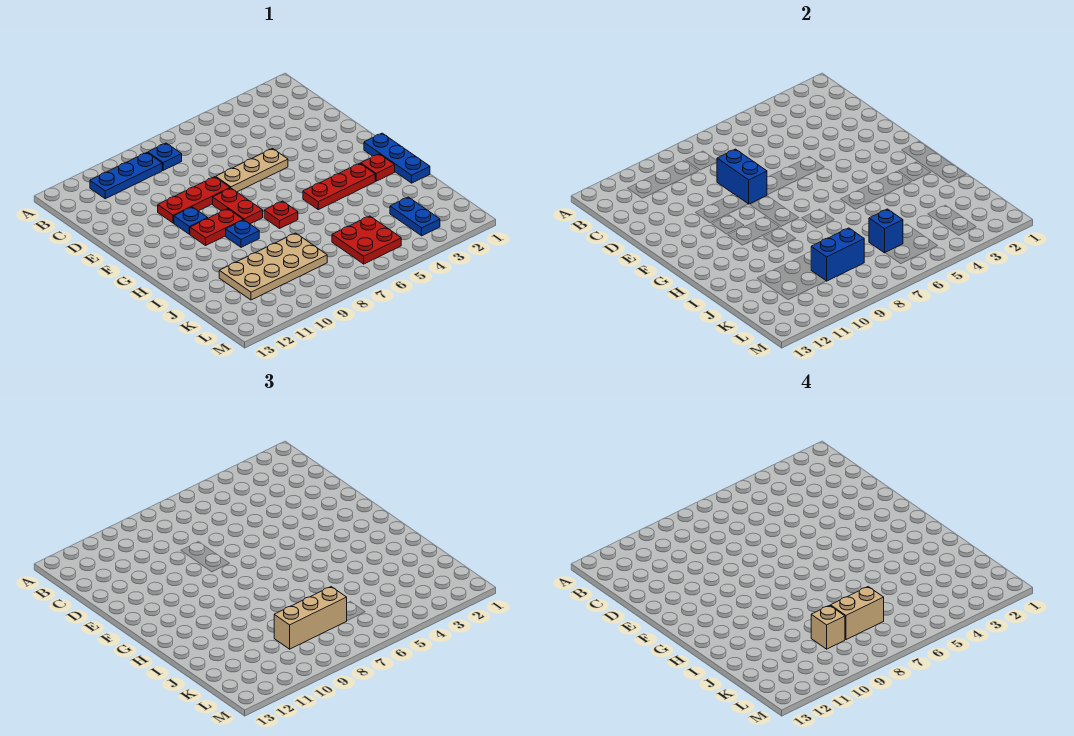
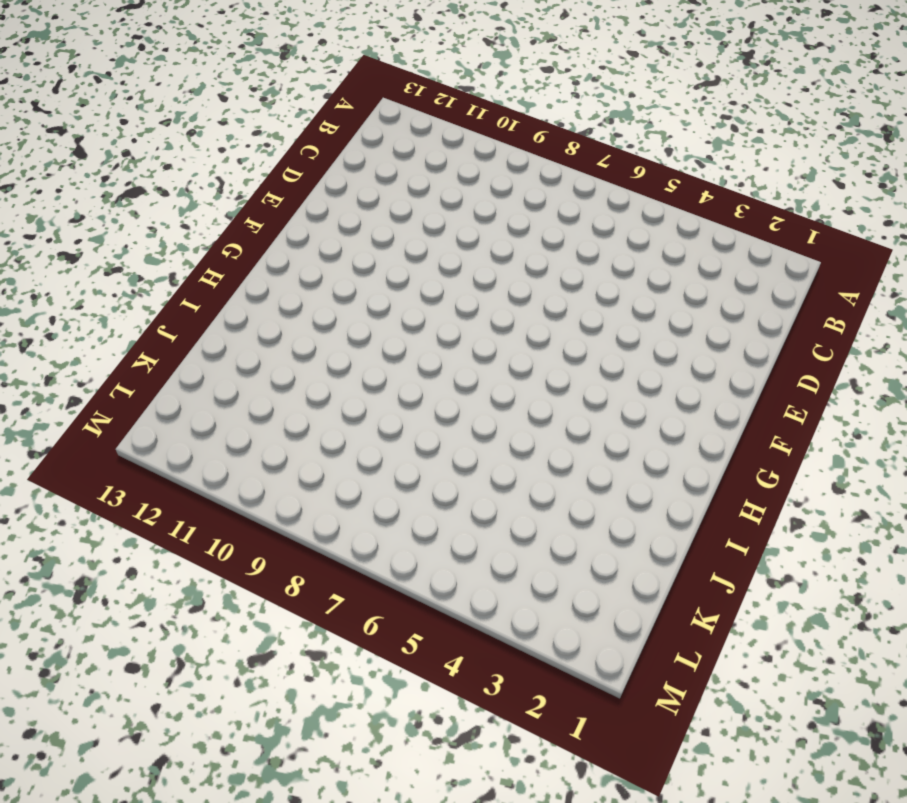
none -> blue 1x1 plate [148,143,182,170]
none -> blue 1x3 plate [90,153,162,199]
none -> tan 1x3 plate [216,149,288,192]

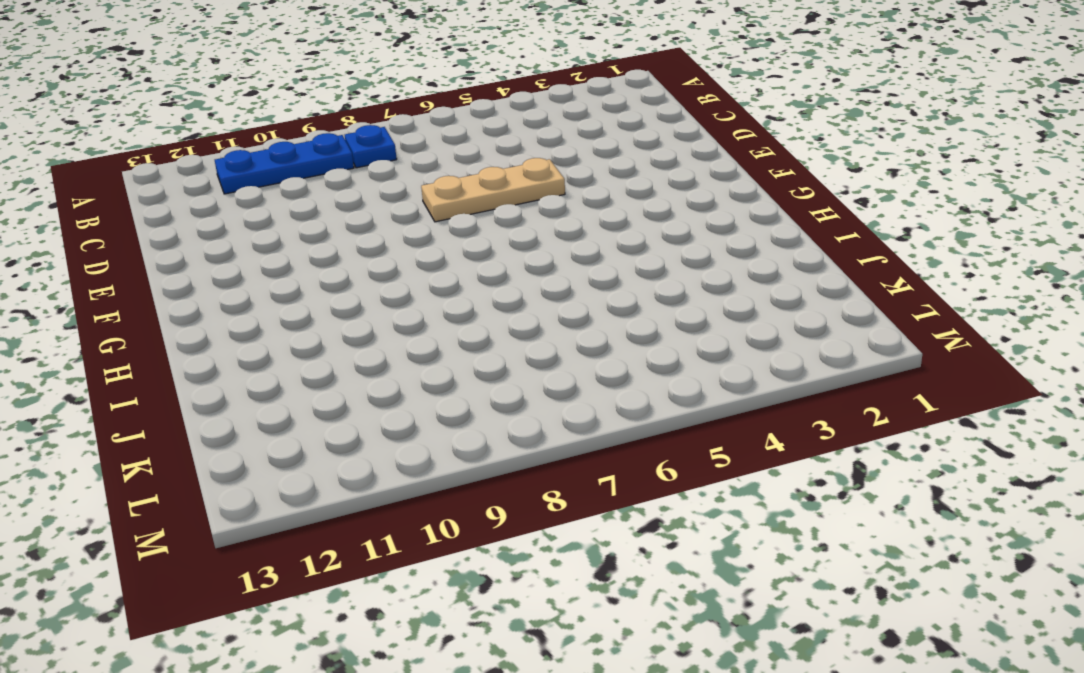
none -> red 1x3 plate [158,177,230,223]
none -> red 1x2 plate [213,188,263,224]
none -> blue 1x1 plate [174,207,208,234]

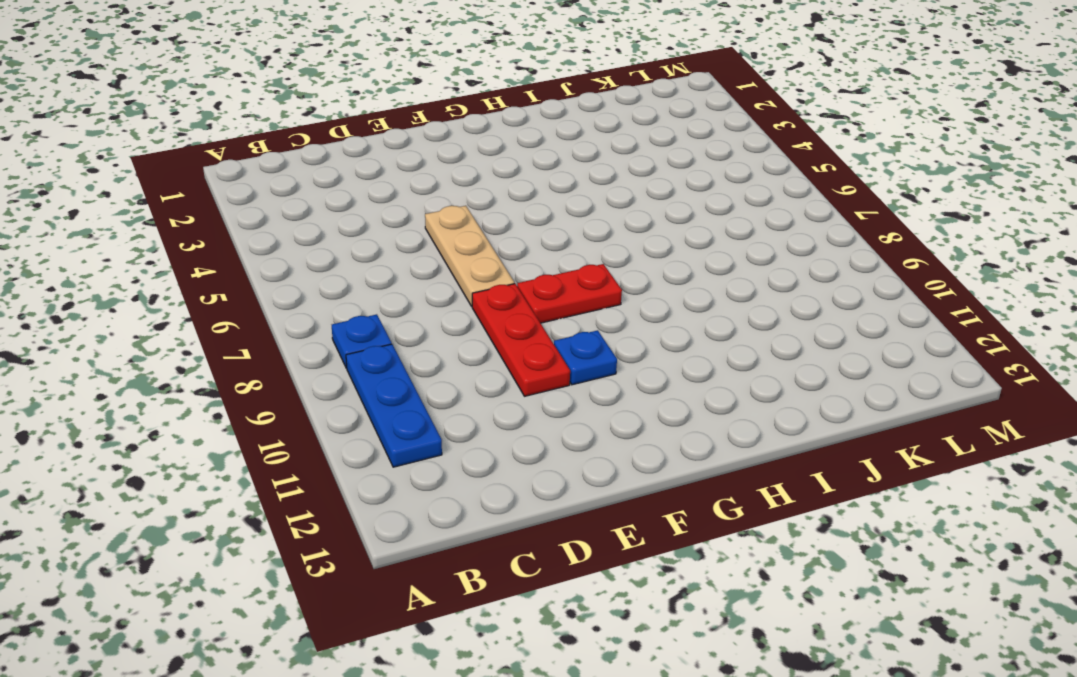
none -> blue 1x3 plate [364,133,430,183]
none -> red 1x2 plate [190,209,243,245]
none -> red 1x1 plate [361,154,395,181]

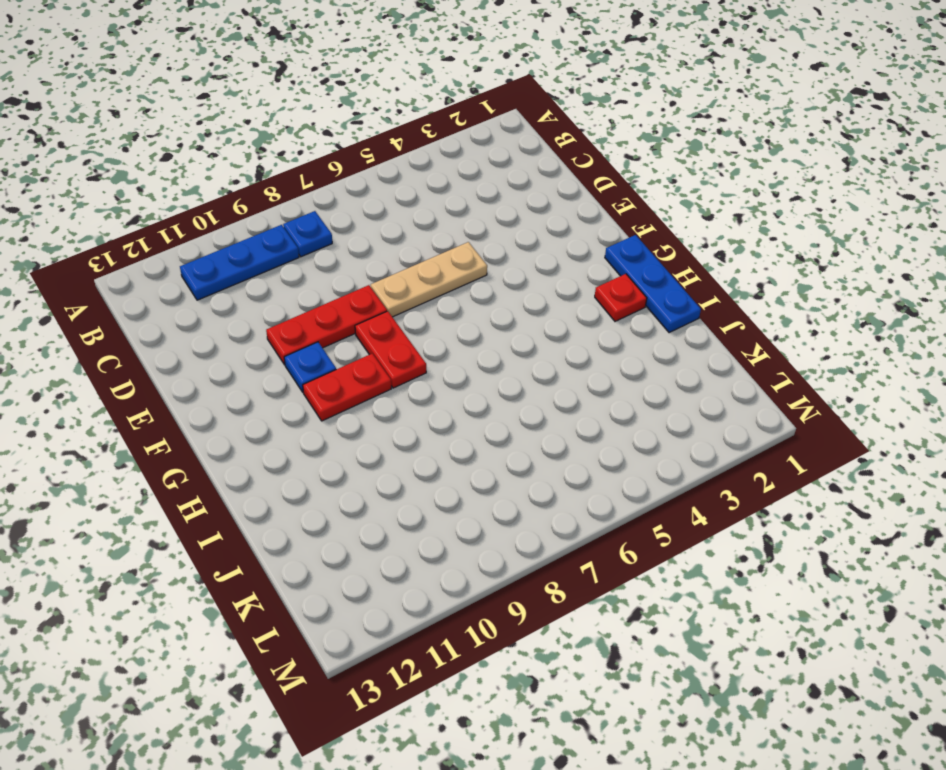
none -> red 1x3 plate [303,163,375,210]
none -> red 1x1 plate [264,201,298,228]
none -> blue 1x1 plate [226,220,259,247]

